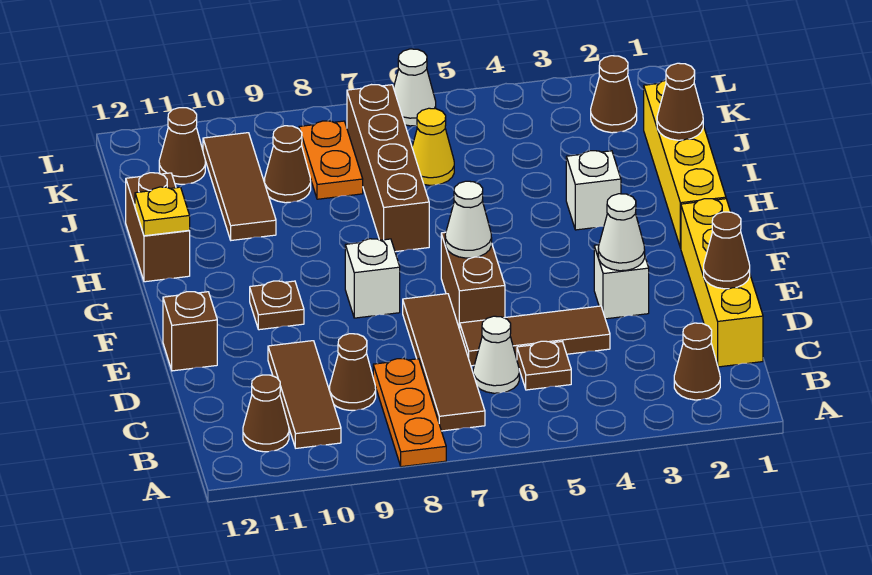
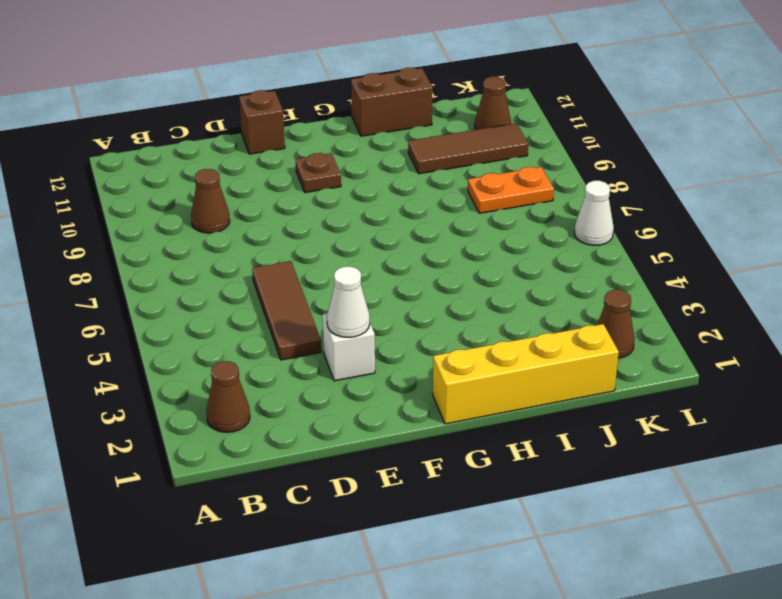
none -> orange 1x3 plate [373,359,446,467]
none -> brown 1x4 tile [403,294,485,431]
none -> brown 1x3 tile [268,341,341,448]
none -> brown 1x1 cone [243,375,289,452]

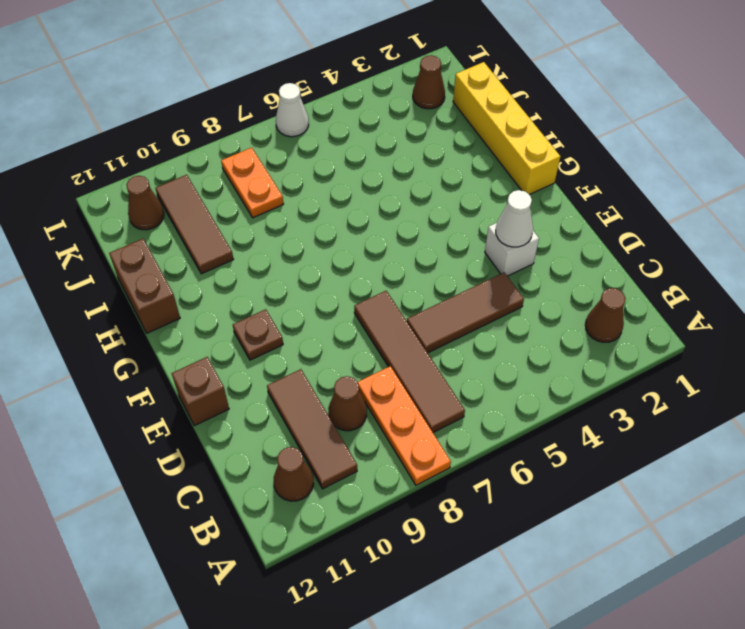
none -> yellow 1x4 brick [681,199,763,367]
none -> brown 1x1 plate [517,341,571,390]
none -> white 1x1 cone [473,316,519,393]
none -> brown 1x2 brick [441,232,505,329]

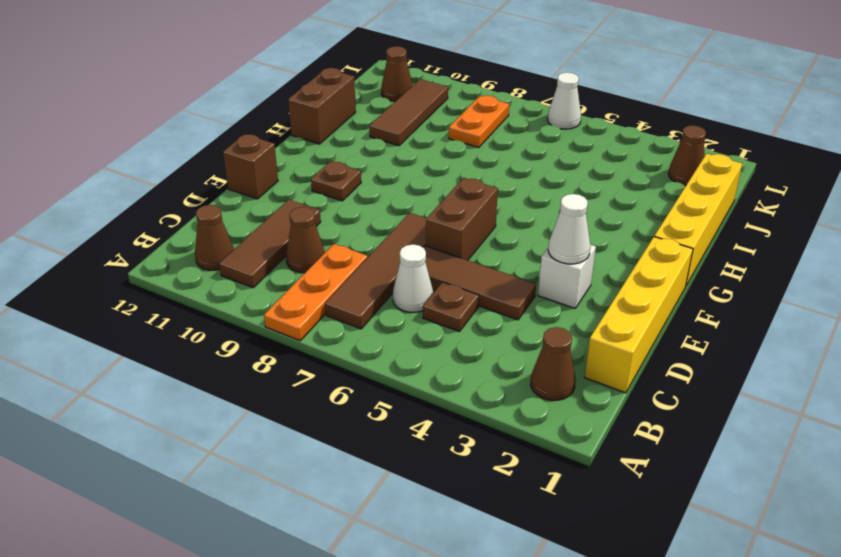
none -> white 1x1 brick [345,239,400,318]
none -> white 1x1 brick [566,151,621,230]
none -> brown 1x4 brick [347,85,429,252]
none -> yellow 1x1 cone [412,108,454,185]

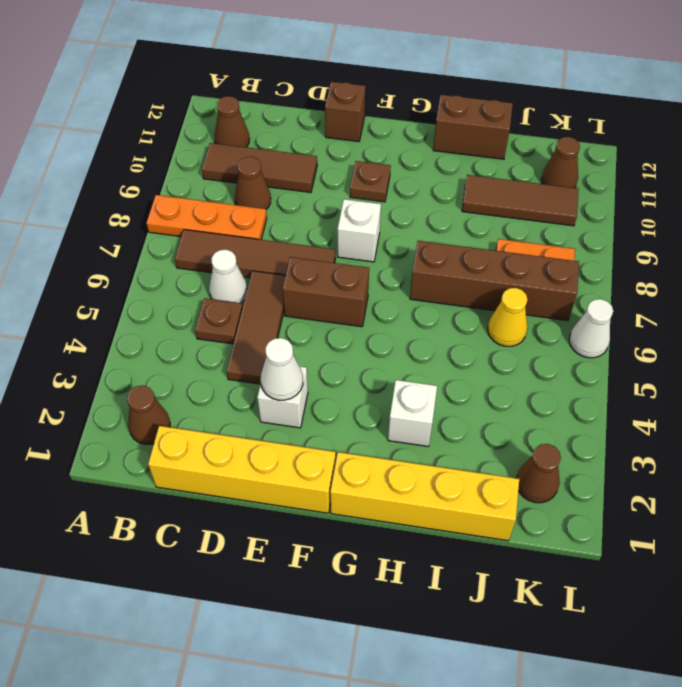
none -> brown 1x1 cone [264,126,311,203]
none -> brown 1x1 cone [704,212,750,289]
none -> white 1x1 cone [445,181,492,258]
none -> yellow 1x1 plate [135,187,190,236]

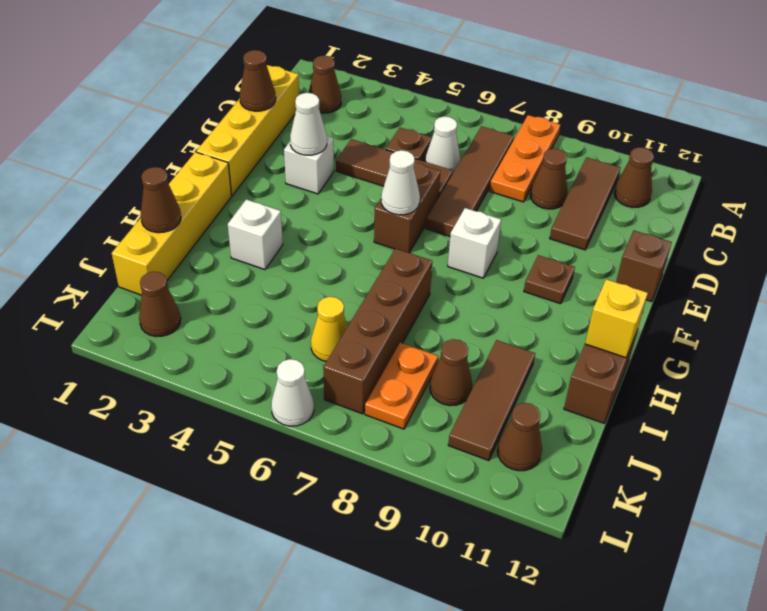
yellow 1x1 brick [585,279,648,358] -> yellow 1x1 plate [135,187,190,236]

